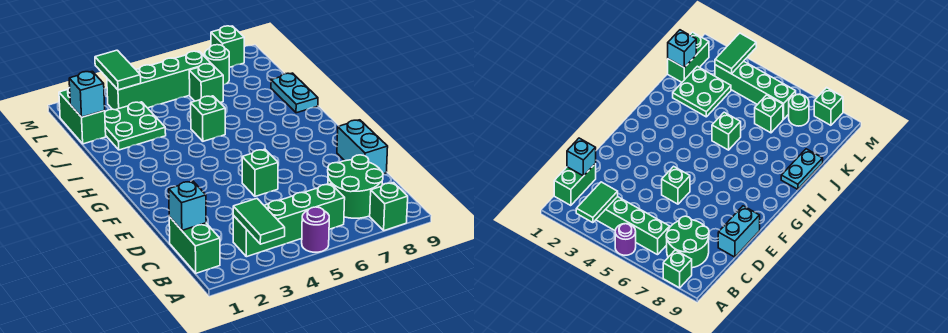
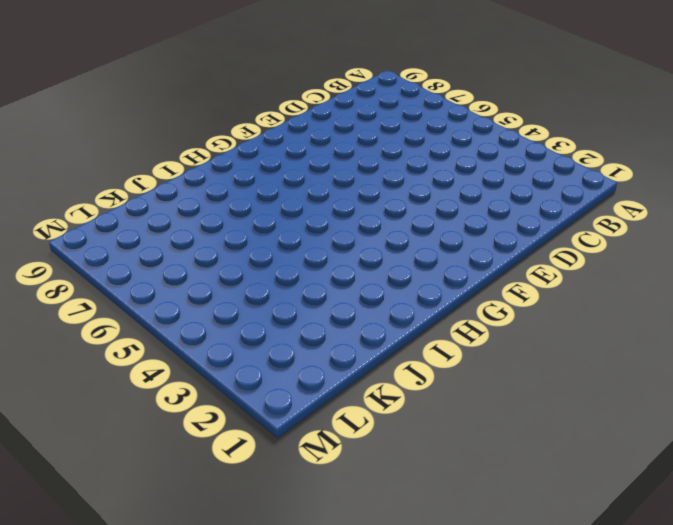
none -> purple 1x1 round brick [302,207,329,252]
none -> green 1x1 brick [370,183,408,231]
none -> green 1x2 brick [169,217,220,273]

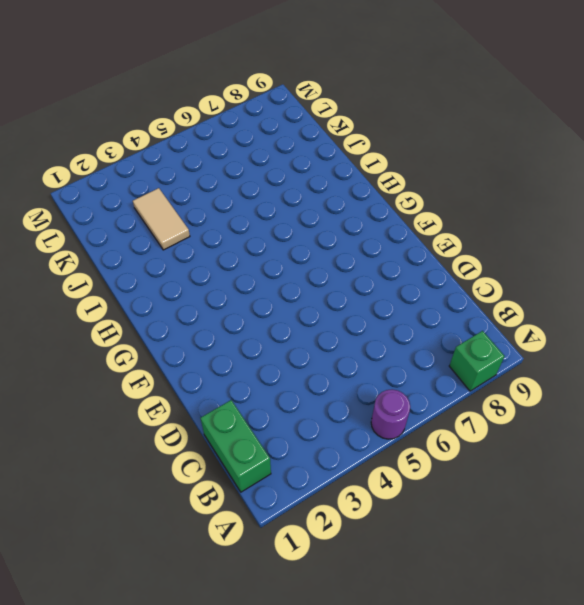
tan 1x2 tile [133,188,190,250] -> green 2x2 plate [105,102,166,150]
none -> green 1x4 brick [233,184,345,257]
none -> green 2x2 round brick [328,155,383,218]
none -> cyan 1x2 brick [337,120,388,174]

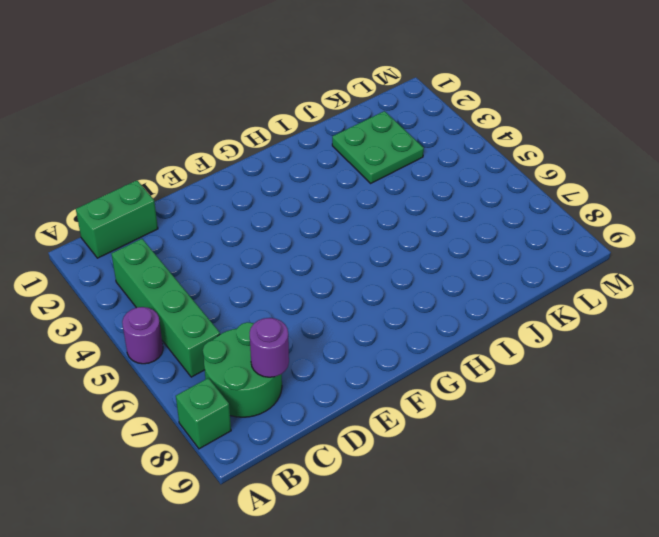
purple 1x1 round brick [250,318,289,377] -> none
none -> cyan 1x2 brick [337,120,388,174]
none -> green 1x1 brick [242,150,278,196]
none -> green 1x1 brick [191,96,225,141]

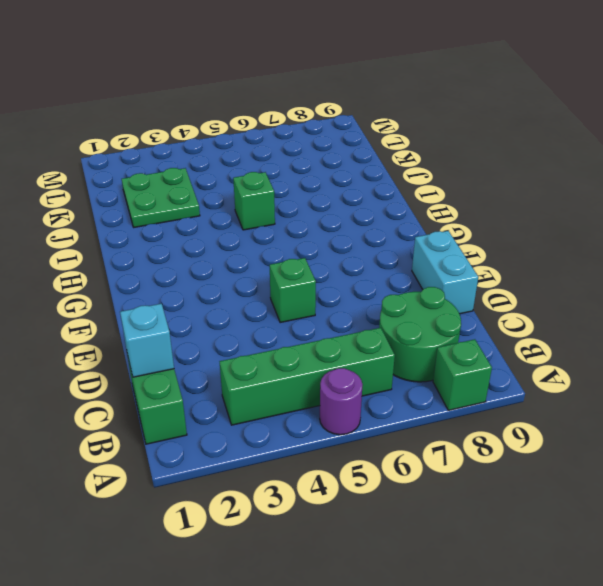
none -> cyan 1x2 plate [271,73,318,113]
none -> green 1x2 brick [59,88,106,144]
none -> green 1x1 brick [189,64,223,102]

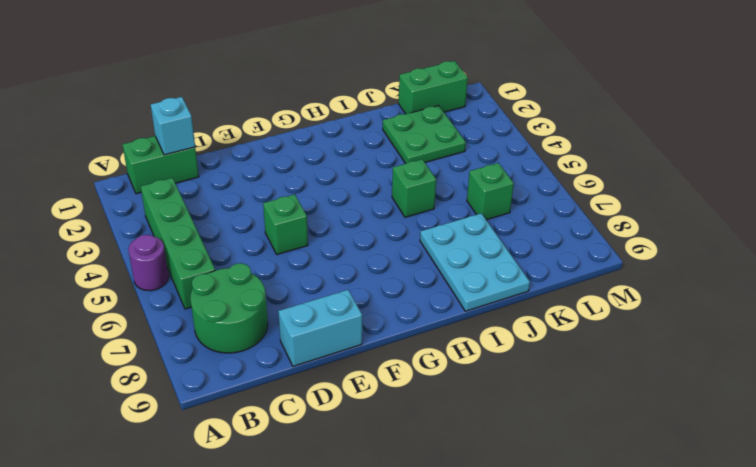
cyan 2x3 plate [420,213,530,311] -> cyan 1x2 plate [271,73,318,113]
none -> green 1x1 brick [370,183,408,231]
none -> green 1x4 brick [107,51,211,110]
none -> green 1x1 round brick [205,45,229,85]

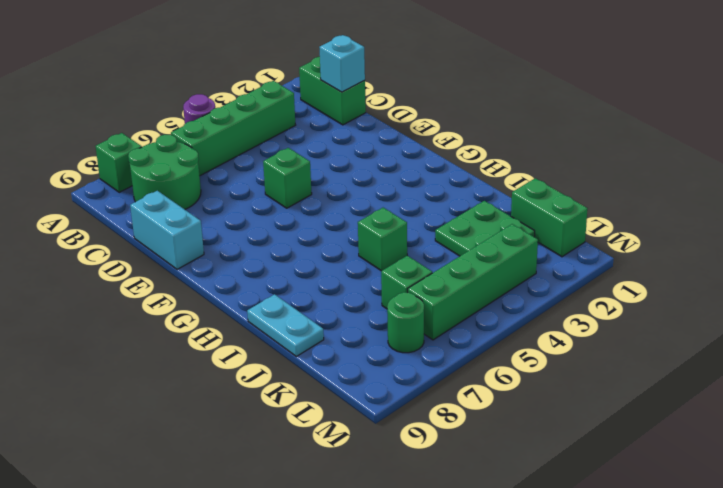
none -> green 1x1 brick [211,26,244,67]
none -> green 1x2 tile [233,199,285,244]
none -> cyan 1x1 brick [69,71,105,117]

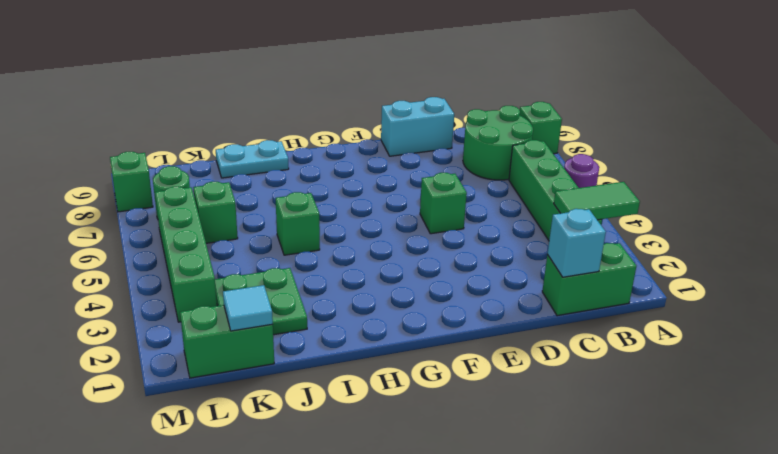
cyan 1x1 tile [223,285,273,331] -> cyan 1x1 brick [69,71,105,117]
none -> green 1x2 tile [95,50,141,90]

